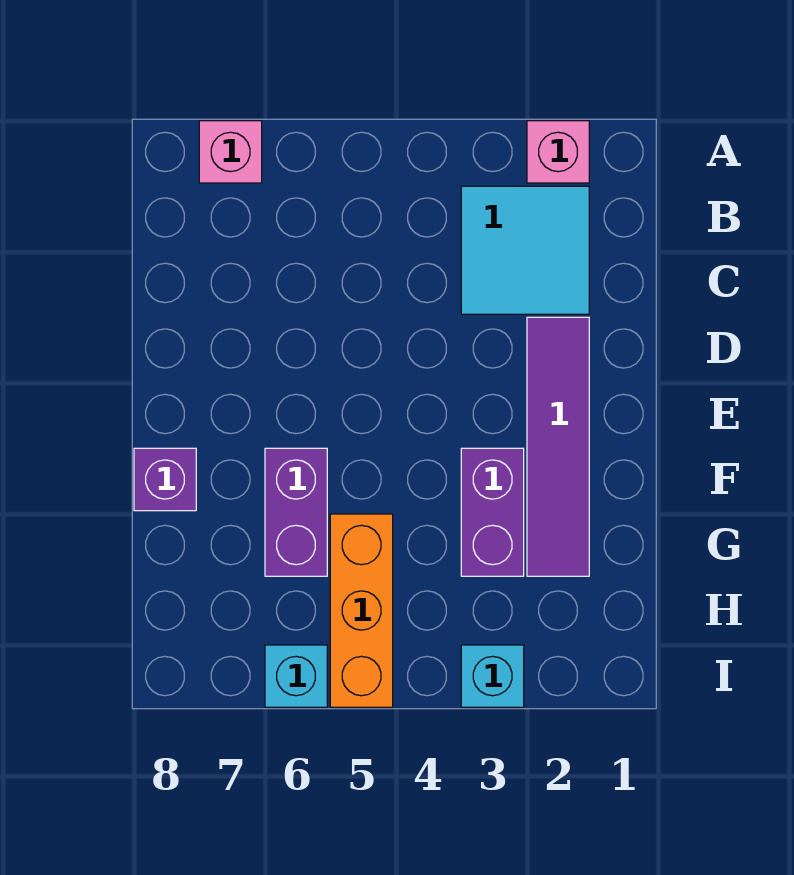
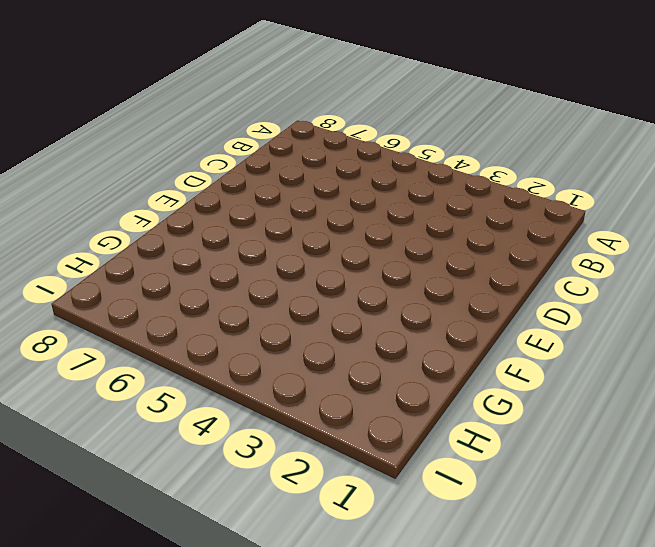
none -> pink 1x1 brick [527,121,589,183]
none -> pink 1x1 brick [199,121,262,183]

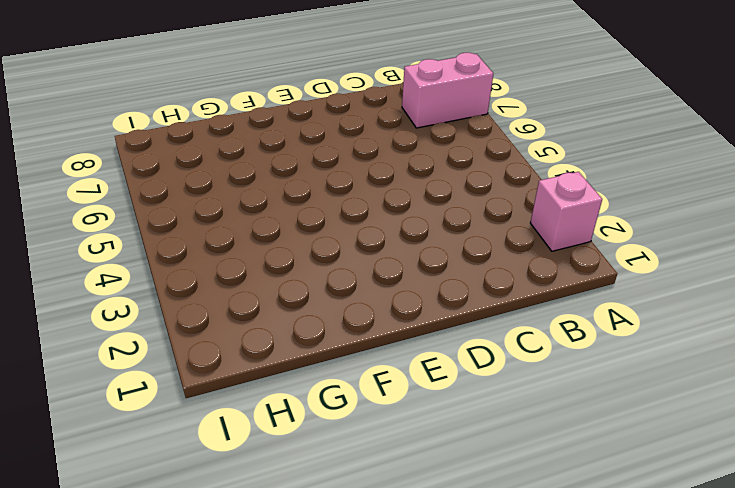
pink 1x2 brick [402,53,494,128] -> pink 1x1 brick [199,121,262,183]
none -> cyan 2x2 tile [461,186,589,314]
none -> purple 1x4 tile [527,317,589,576]

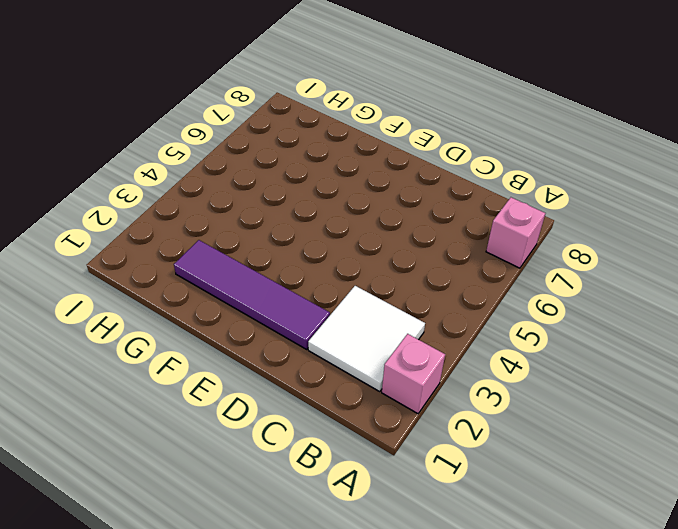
white 2x2 tile [308,286,425,392] -> cyan 2x2 tile [461,186,589,314]
none -> purple 1x2 brick [461,448,524,576]
none -> purple 1x2 brick [265,448,327,576]

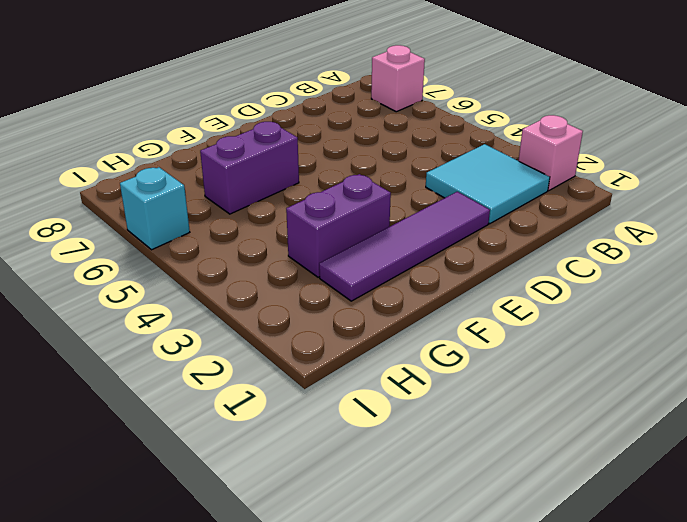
none -> purple 1x1 brick [134,448,196,511]
none -> orange 1x3 brick [330,514,393,707]

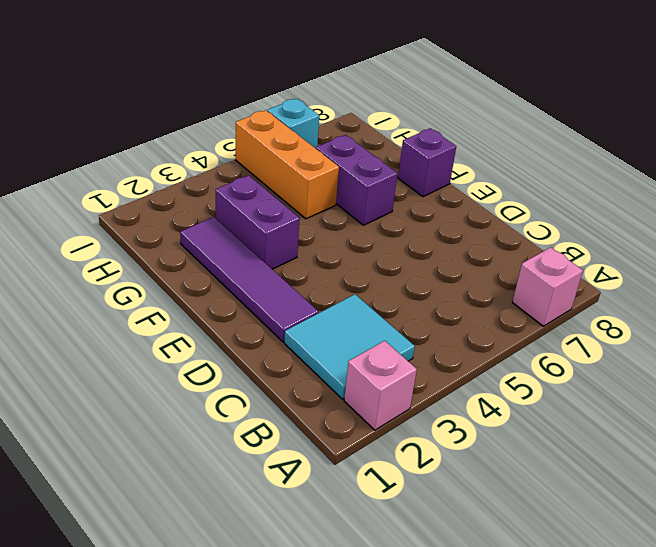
none -> cyan 1x1 brick [461,645,524,707]

